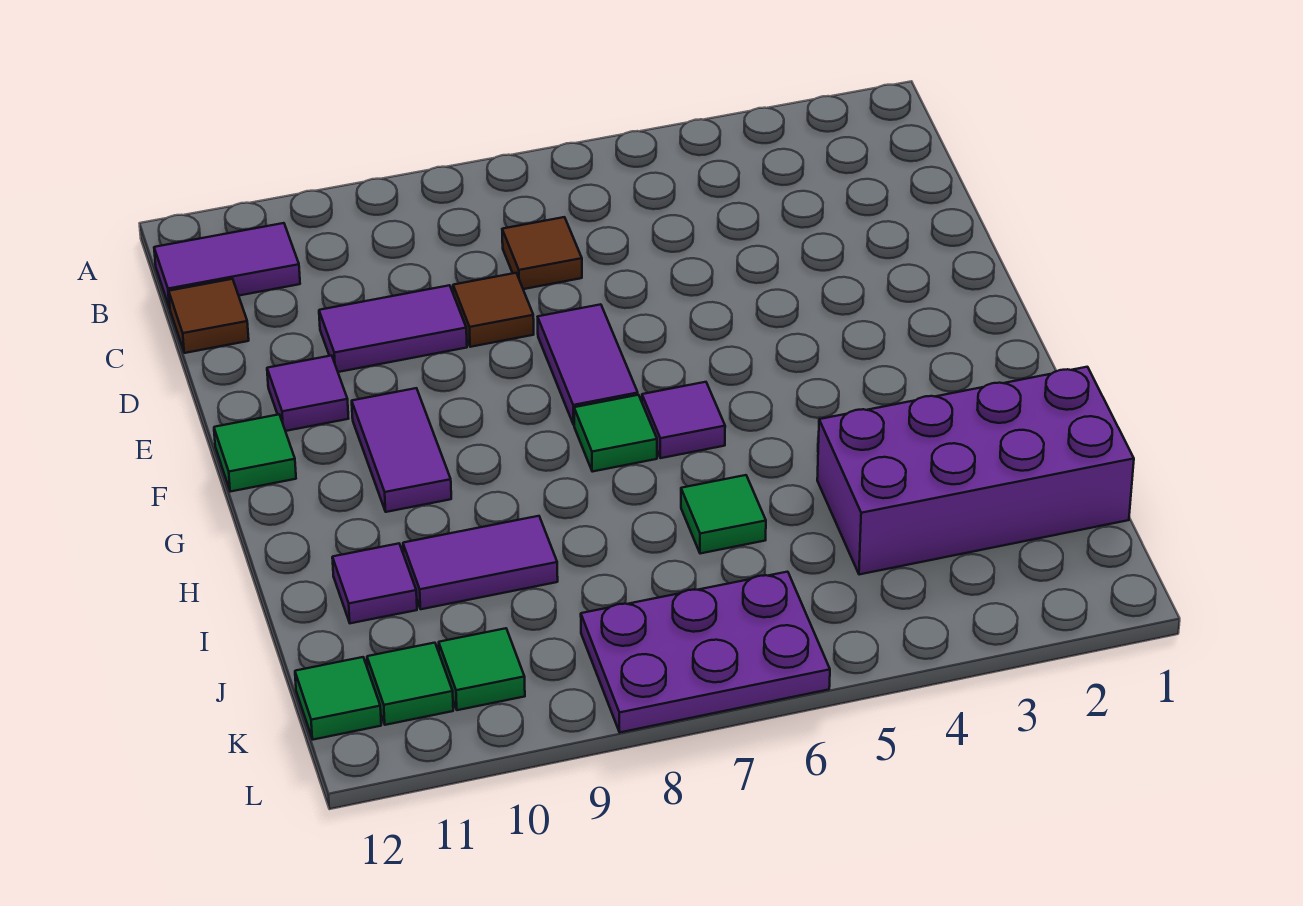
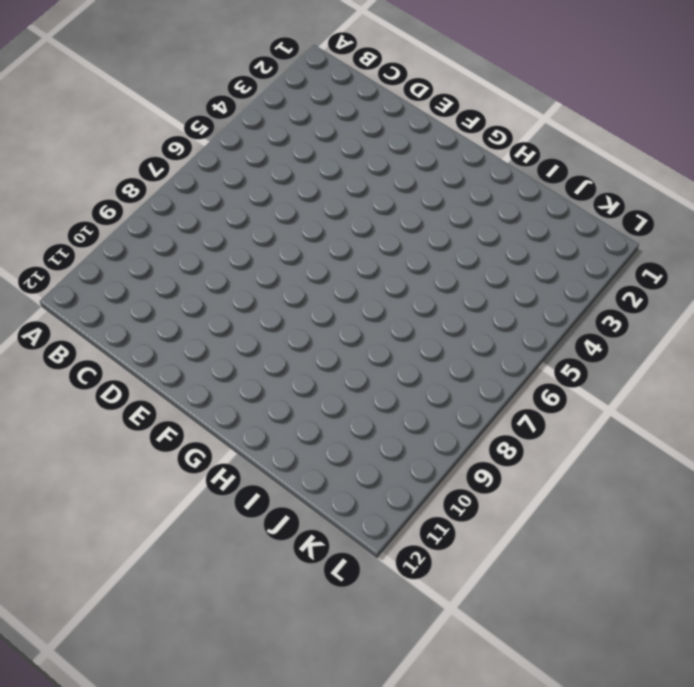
none -> purple 1x2 tile [154,223,300,308]
none -> brown 1x1 tile [502,217,582,289]
none -> brown 1x1 tile [169,279,249,353]

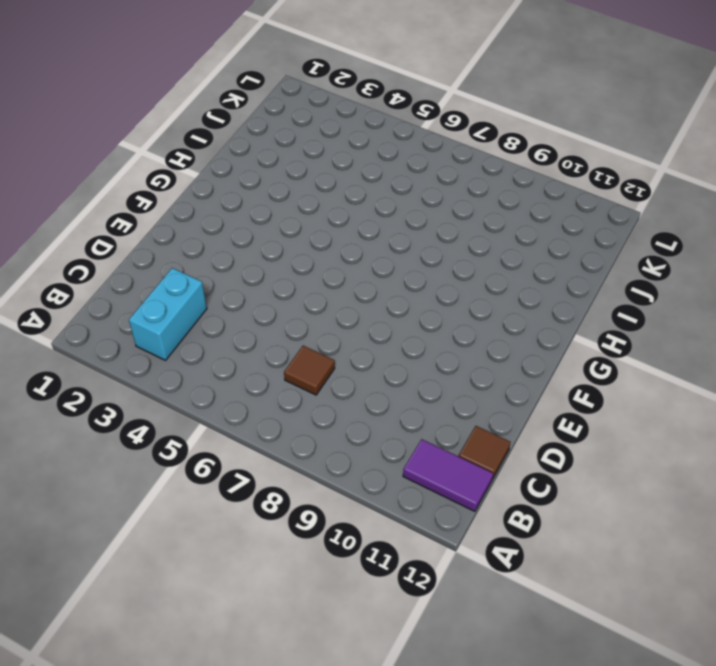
cyan 1x2 brick [129,268,207,360] -> none
none -> brown 1x1 tile [453,273,534,347]
none -> purple 1x2 tile [319,285,467,372]
none -> purple 1x2 tile [538,304,638,425]

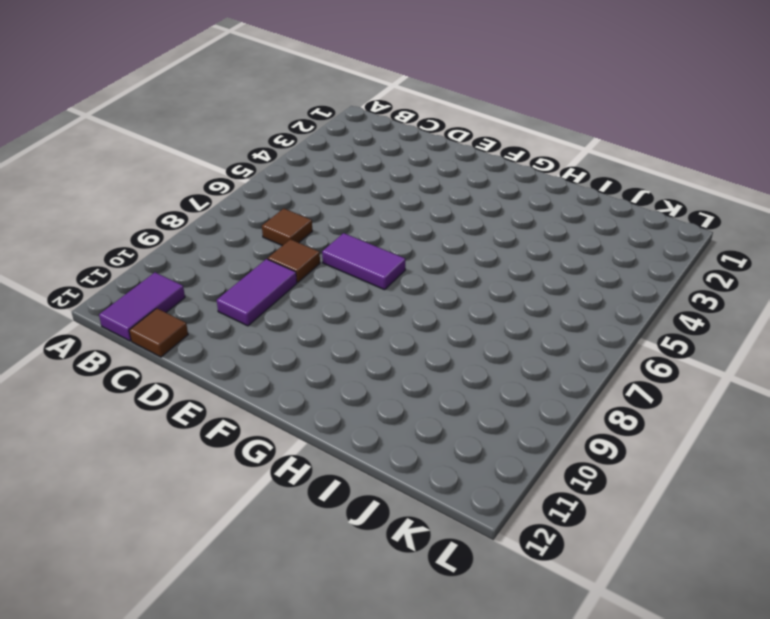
none -> purple 1x1 tile [267,356,349,431]
none -> purple 1x2 tile [352,388,451,512]
none -> green 1x1 tile [214,415,296,492]

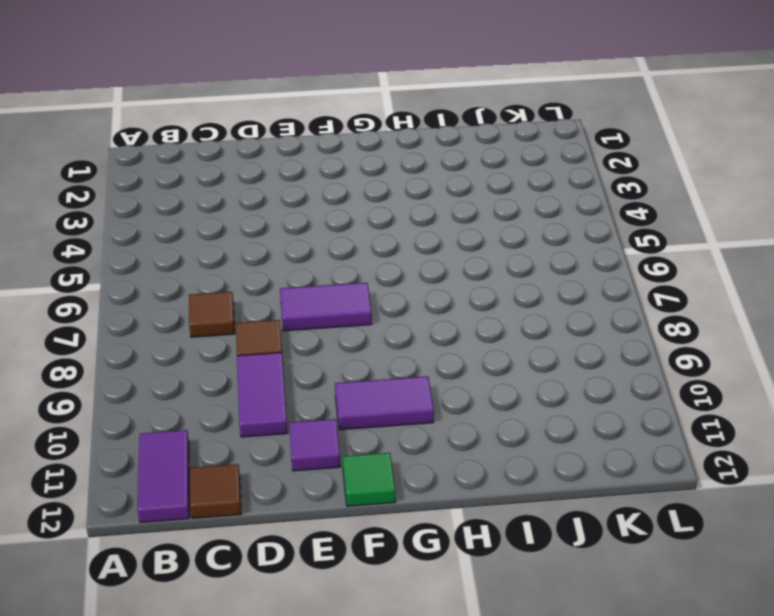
none -> purple 1x1 tile [642,382,725,458]
none -> green 1x1 tile [574,395,657,472]
none -> purple 2x4 brick [817,367,1134,575]

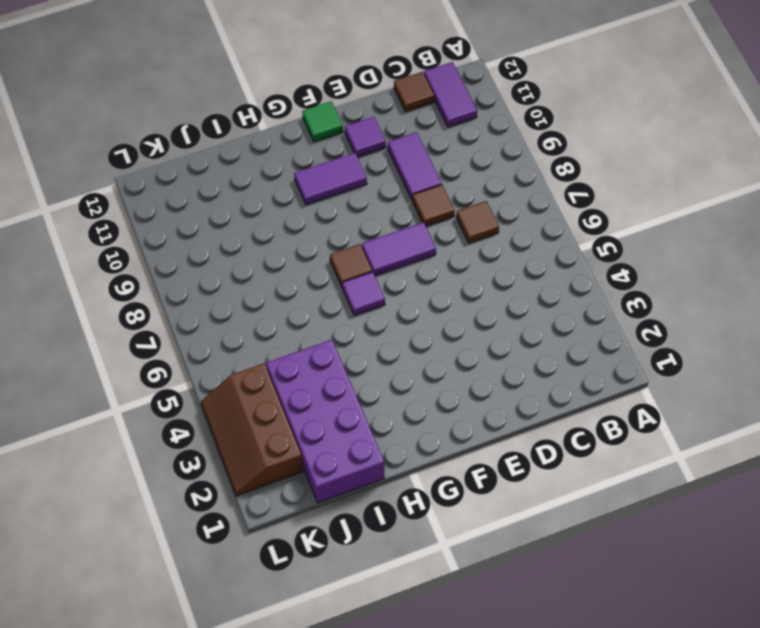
brown 1x1 tile [330,244,372,286] -> green 1x1 tile [574,395,657,472]
brown 2x3 slope [201,363,303,496] -> none
none -> green 1x1 tile [681,475,766,554]
none -> purple 1x2 tile [403,516,558,609]
none -> purple 1x1 tile [332,544,417,623]

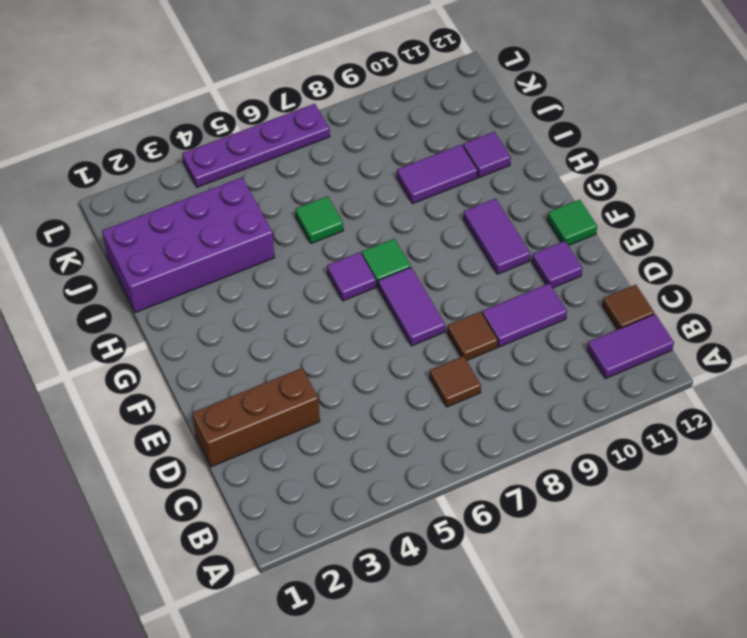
brown 1x3 brick [192,368,320,467] -> none
purple 1x4 plate [182,104,330,187] -> purple 2x3 plate [581,572,830,732]
none -> green 1x1 tile [439,628,525,710]
none -> green 1x1 tile [367,643,453,725]
none -> green 1x1 tile [295,657,381,740]

